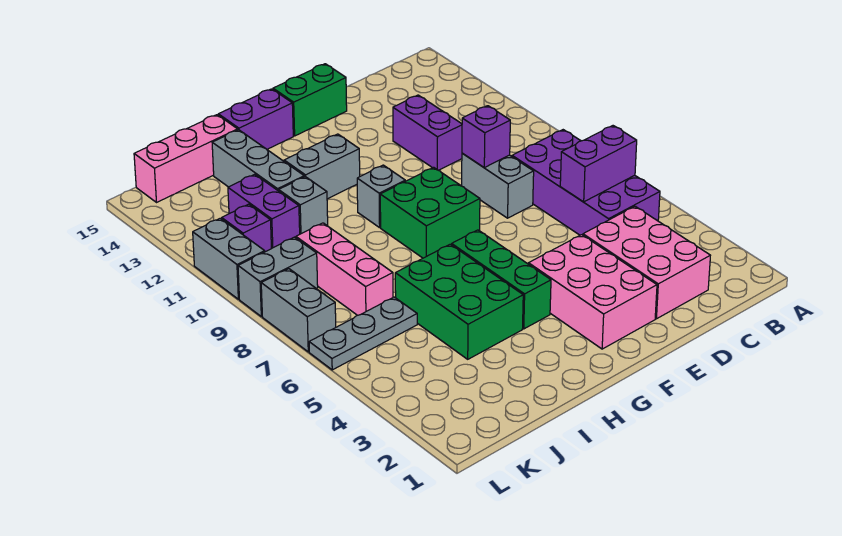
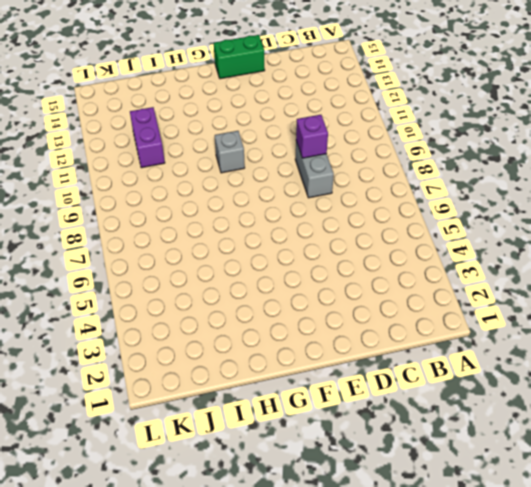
none -> purple 2x4 brick [512,130,660,235]
none -> pink 2x3 brick [583,206,710,319]
none -> purple 1x2 brick [393,95,462,170]

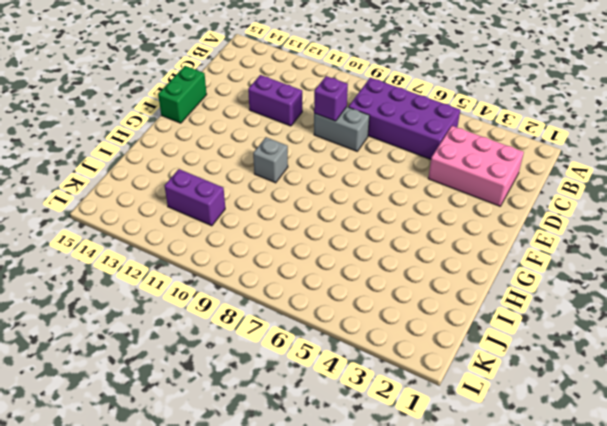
none -> pink 2x3 brick [528,235,657,349]
none -> green 2x2 brick [380,167,480,258]
none -> green 1x3 brick [452,230,551,329]

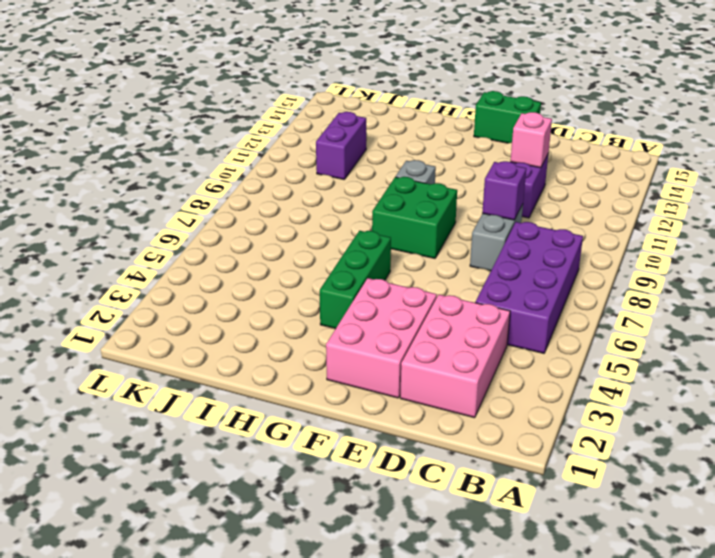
pink 1x1 brick [510,112,552,168] -> none
none -> grey 1x2 brick [284,134,360,199]
none -> purple 1x2 brick [218,89,293,149]
none -> green 2x3 brick [395,244,523,359]

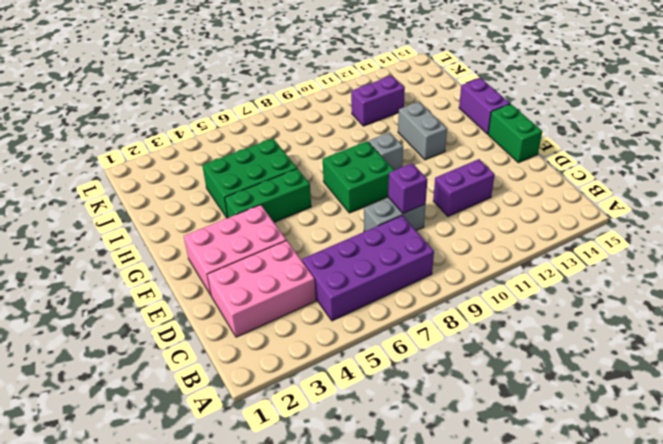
none -> grey 1x1 brick [279,177,328,234]
none -> grey 1x3 brick [212,130,304,191]
none -> pink 1x3 brick [134,115,238,202]

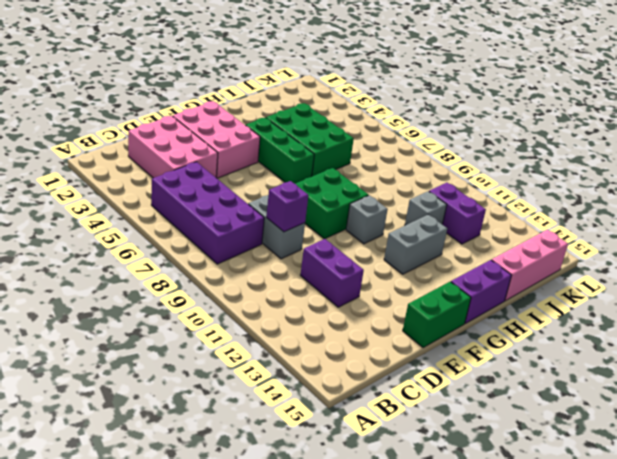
none -> grey 1x3 brick [212,130,304,191]
none -> grey 1x3 plate [309,297,417,370]
none -> pink 1x3 brick [296,223,393,315]

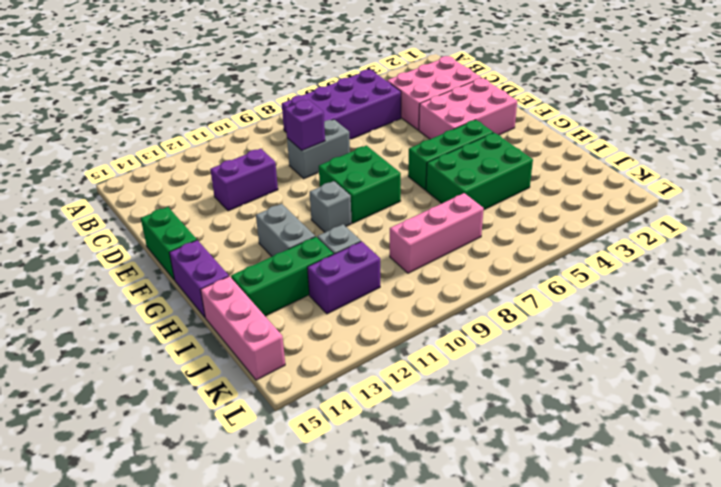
green 1x3 brick [231,237,333,316] -> grey 1x3 brick [212,130,304,191]
none -> grey 1x3 plate [309,297,417,370]
none -> grey 1x2 brick [238,237,318,317]
none -> purple 1x1 brick [222,204,271,252]

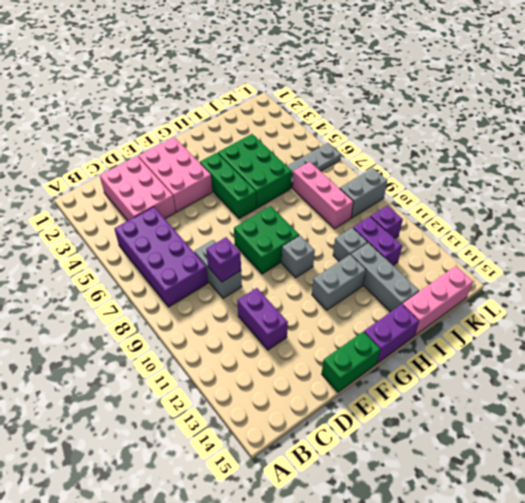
none -> grey 1x2 brick [261,269,336,352]
none -> grey 1x2 brick [193,218,265,299]
none -> purple 1x2 brick [560,126,637,202]

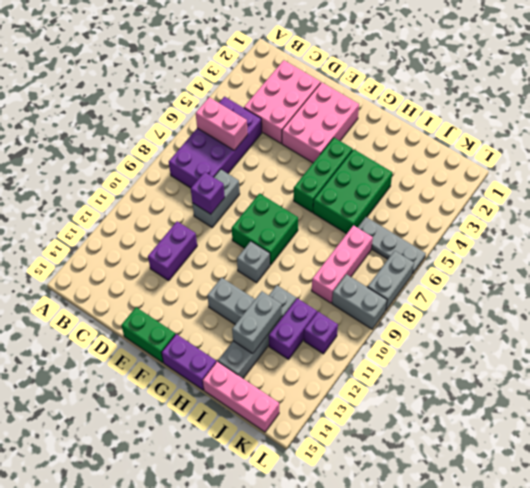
pink 1x2 brick [196,97,248,150] -> purple 1x2 brick [560,126,637,202]
grey 1x2 brick [232,291,282,354] -> grey 1x2 brick moved to [193,218,265,299]

